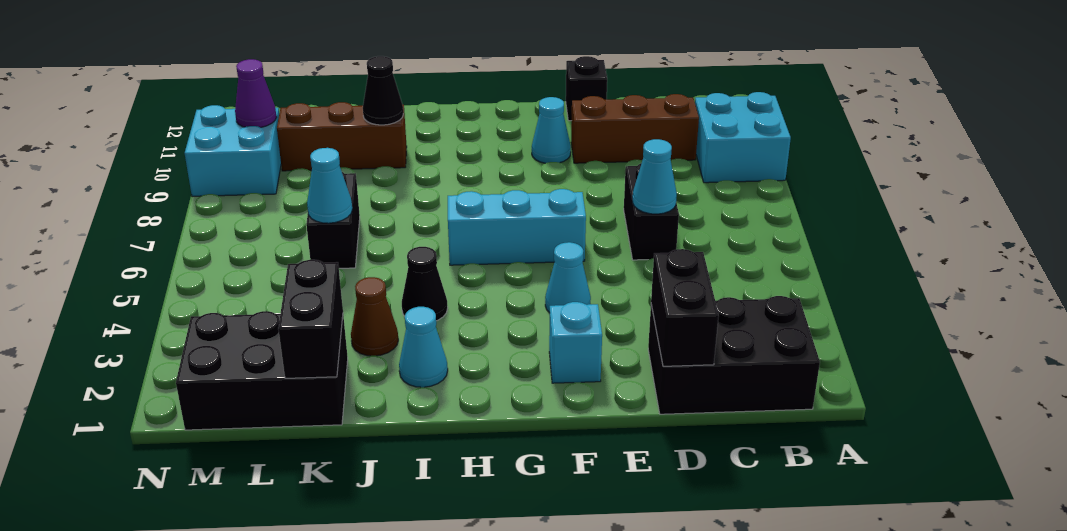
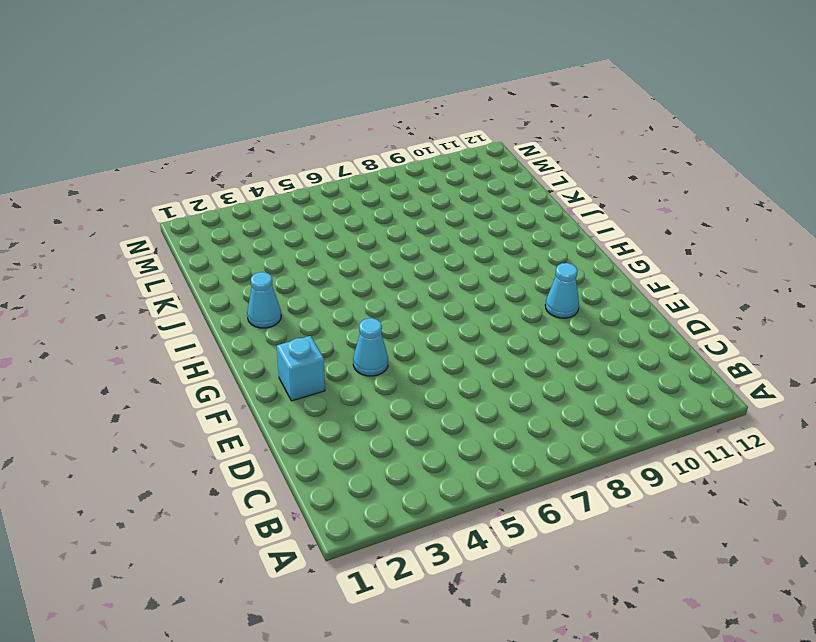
none -> cyan 2x2 brick [695,92,791,183]
none -> black 2x3 brick [648,296,820,414]
none -> brown 1x3 brick [571,94,699,163]

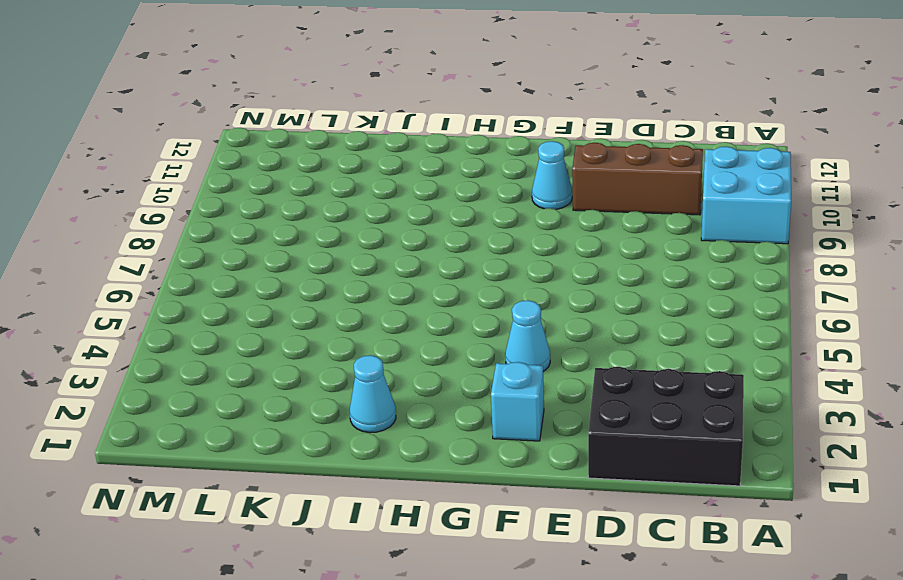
none -> black 1x2 brick [624,163,679,260]
none -> black 1x1 brick [566,56,607,121]
none -> cyan 1x3 brick [448,189,586,265]

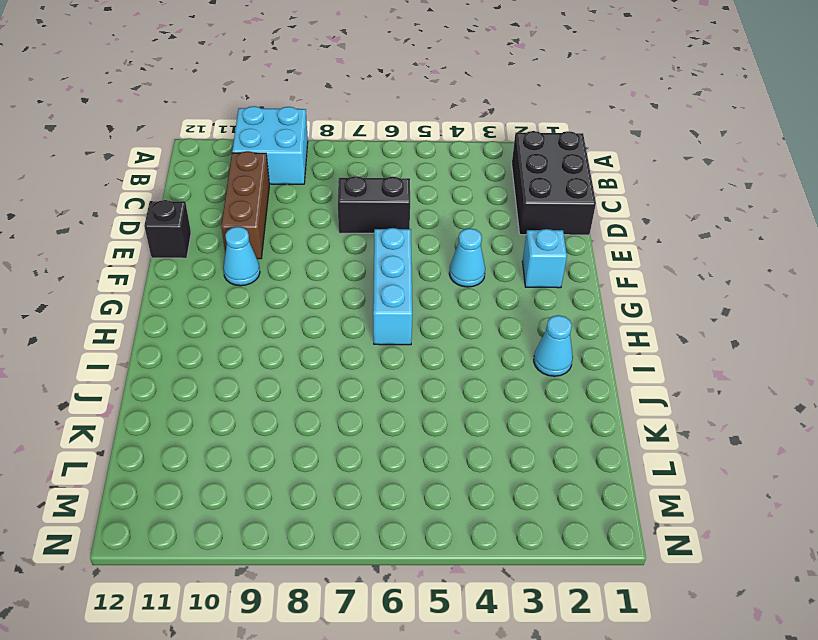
none -> black 1x1 cone [402,247,448,321]
none -> brown 1x1 cone [351,277,398,356]
none -> brown 1x3 brick [277,102,407,171]

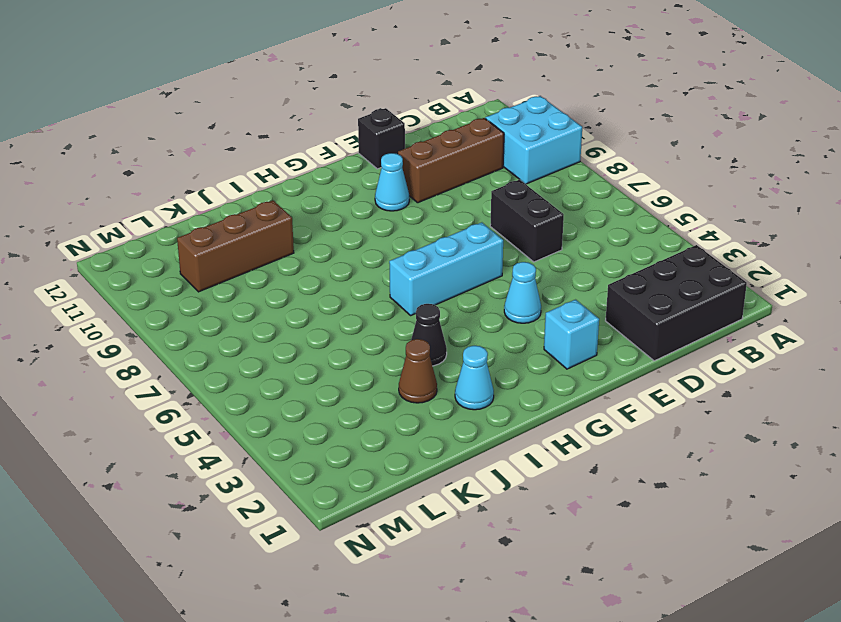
none -> black 2x3 brick [176,311,348,430]
none -> black 1x2 brick [306,172,360,268]
none -> cyan 2x2 brick [185,105,281,196]

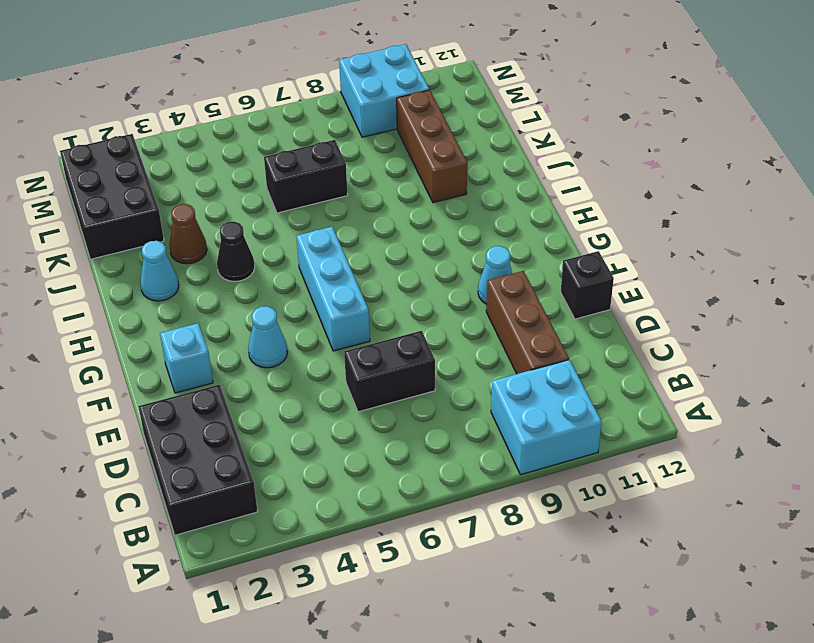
none -> black 1x2 brick [651,249,719,366]
none -> cyan 1x1 cone [632,139,677,214]
none -> black 1x1 cone [363,56,403,125]

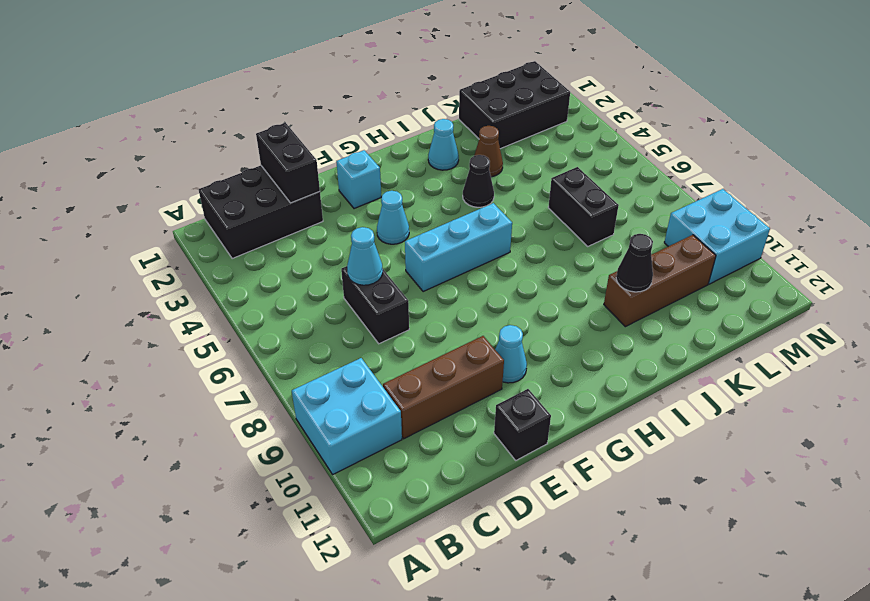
none -> black 1x2 brick [278,260,343,378]
none -> cyan 1x1 cone [307,148,352,223]
none -> purple 1x1 cone [235,59,277,127]

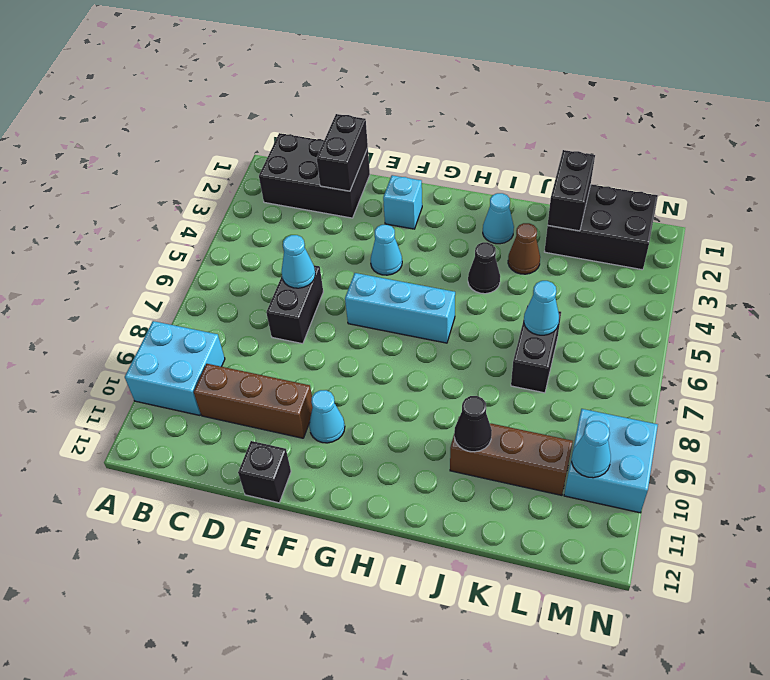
cyan 1x1 cone [572,421,611,478] -> purple 1x1 cone [235,59,277,127]

